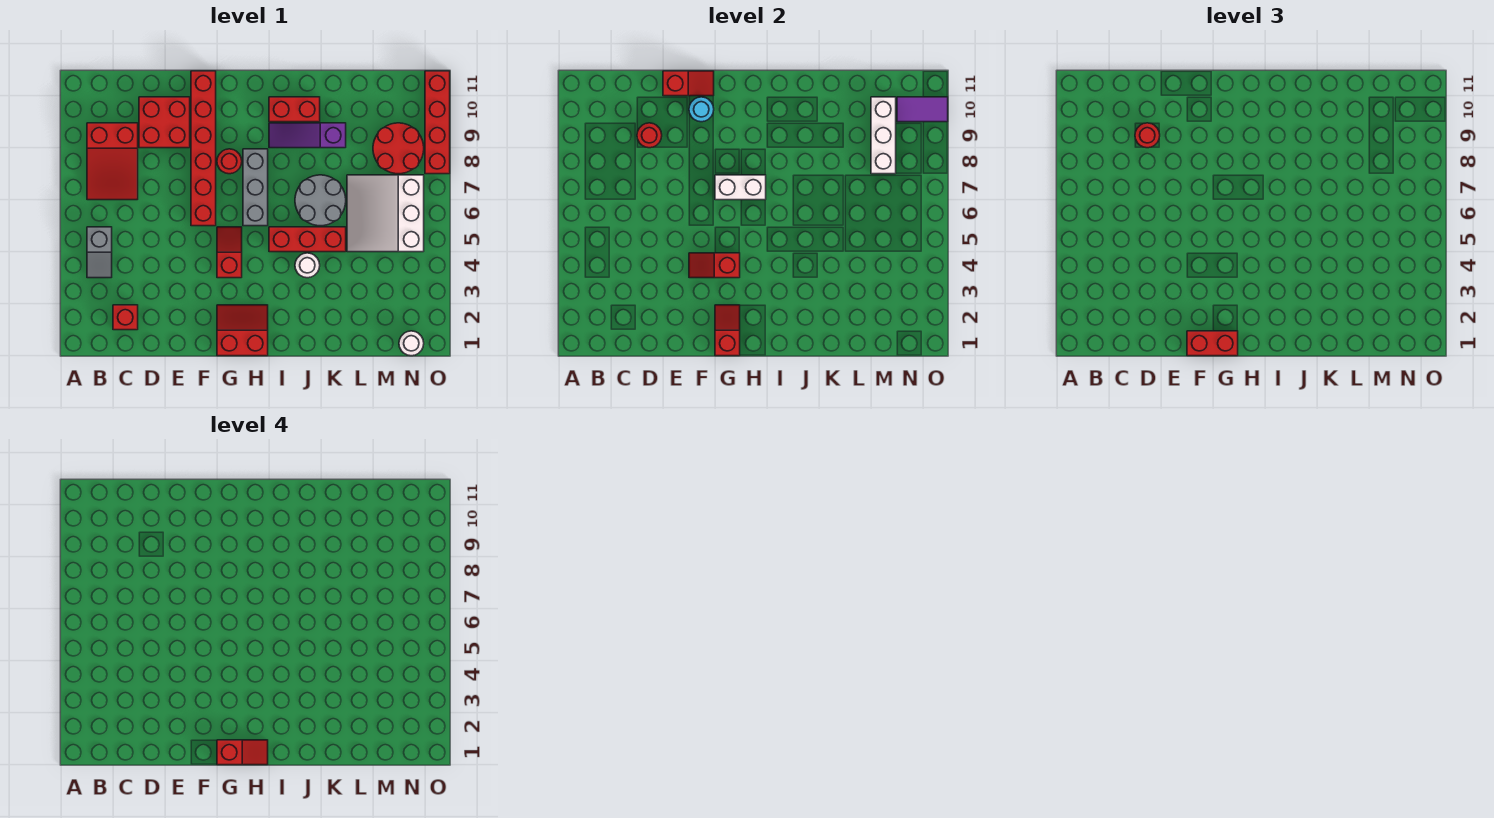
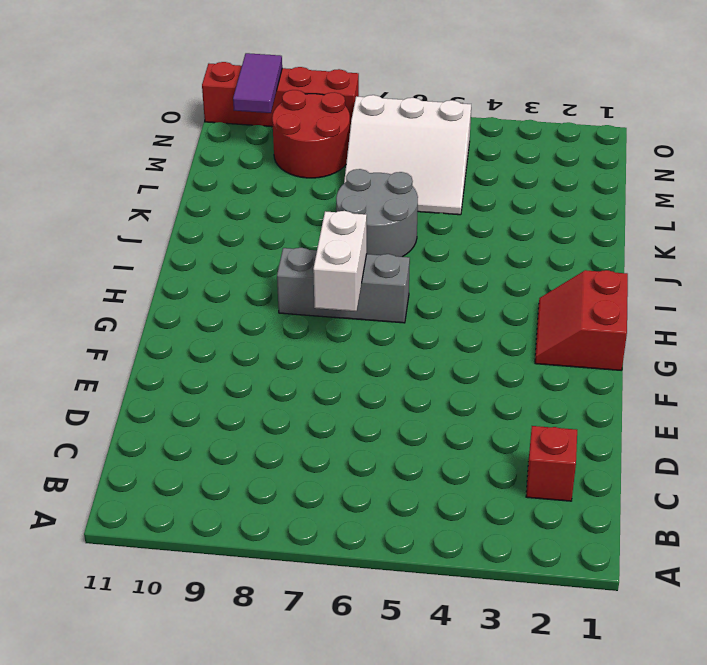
none -> grey 1x2 slope [87,227,112,278]
none -> red 2x3 slope [87,123,138,200]
none -> red 2x2 brick [139,97,190,148]

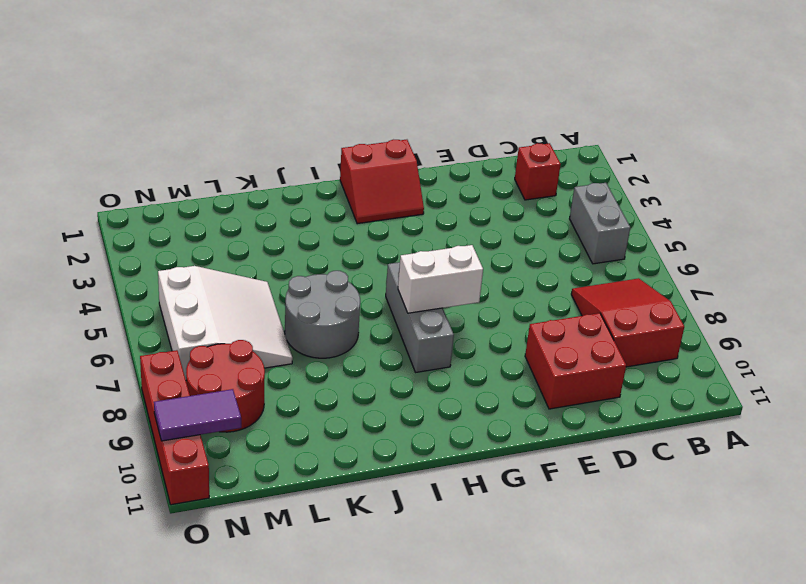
grey 1x2 brick [570,183,630,264] -> grey 1x2 slope [87,227,112,278]
none -> red 1x6 brick [191,71,216,226]
none -> red 1x2 slope [217,227,242,278]
none -> red 1x1 round brick [217,149,242,174]

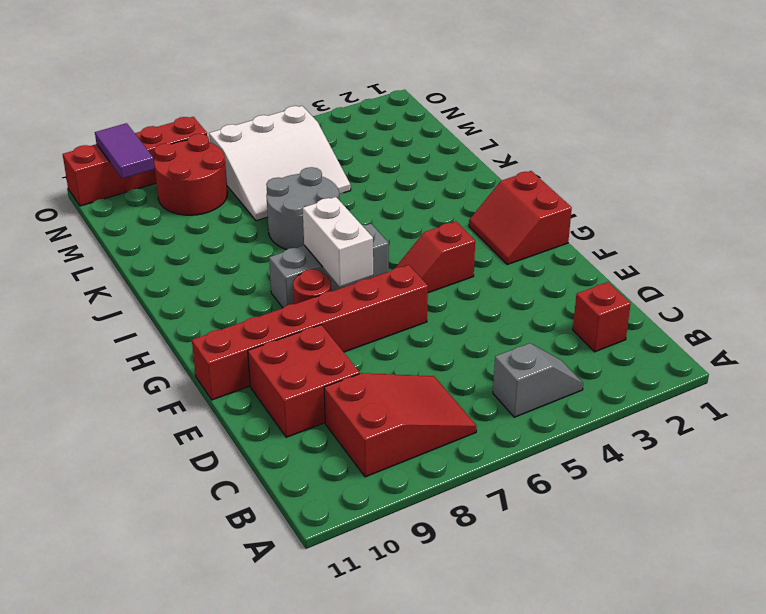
none -> red 1x3 brick [269,227,346,252]
none -> purple 1x3 slope [269,123,346,148]
none -> red 1x2 brick [269,97,320,122]

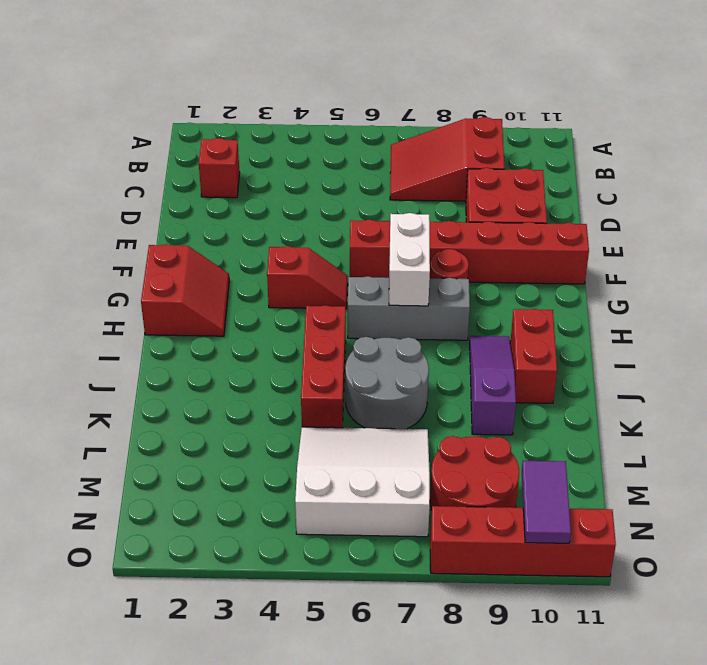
none -> grey 1x2 slope [87,227,112,278]
none -> white 1x1 round brick [295,253,320,278]
none -> white 1x1 round brick [399,331,424,356]

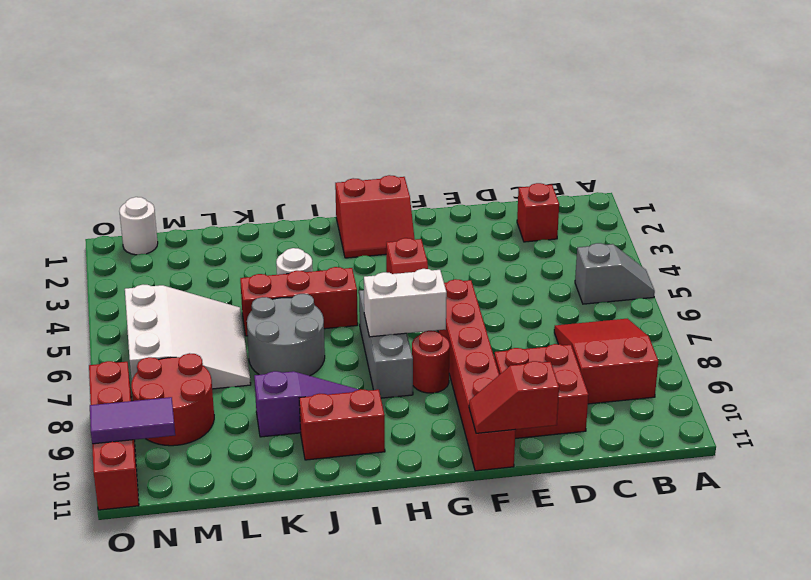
grey 1x2 slope [575,243,655,304] -> grey 1x2 slope turned to [87,227,112,278]
none -> red 1x1 round brick [637,123,662,148]
none -> red 1x2 slope [689,253,740,278]
none -> cyan 1x1 round brick [689,97,714,122]

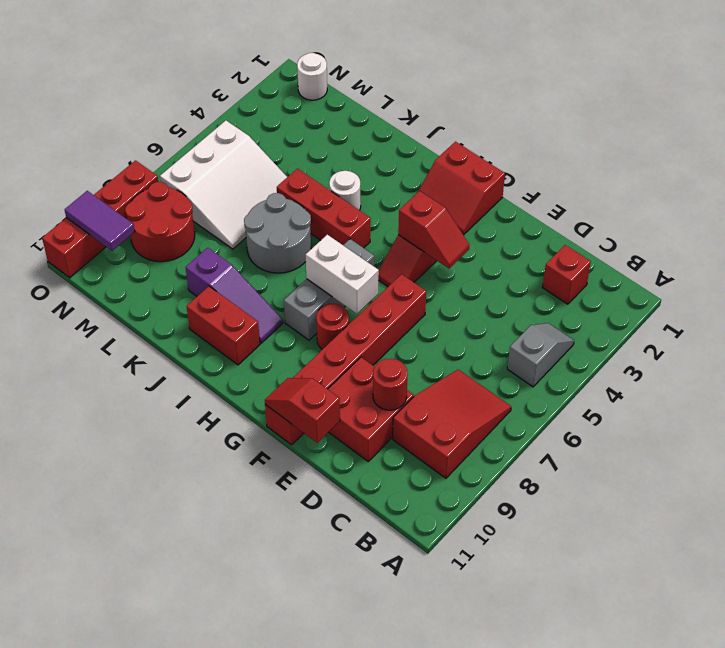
none -> cyan 1x1 round brick [689,97,714,122]
none -> red 1x2 slope [715,305,740,356]
none -> white 1x3 brick [871,97,896,174]

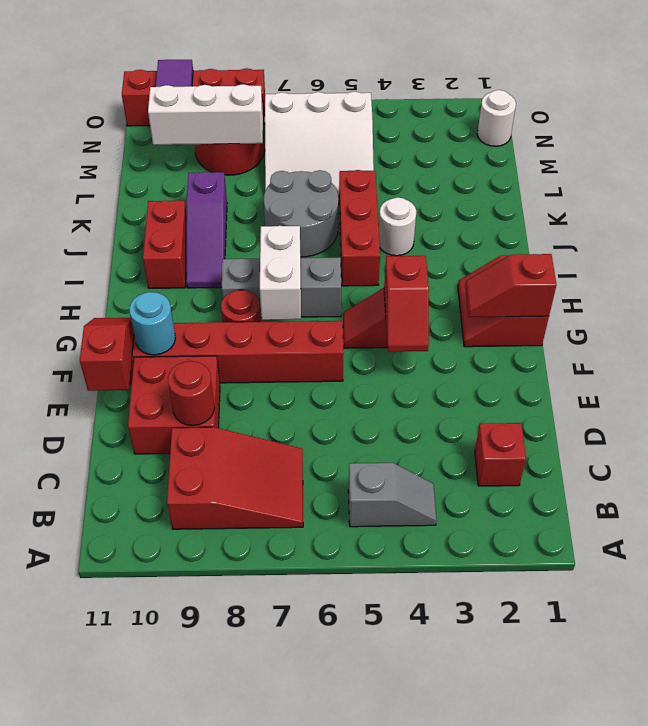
none -> red 1x1 round brick [1135,123,1160,148]
none -> red 1x2 brick [1187,331,1238,356]
none -> red 1x2 slope [217,740,268,765]

